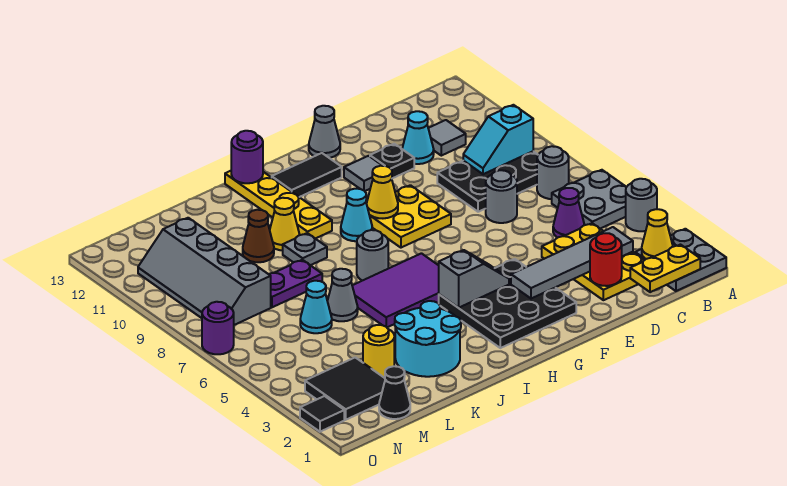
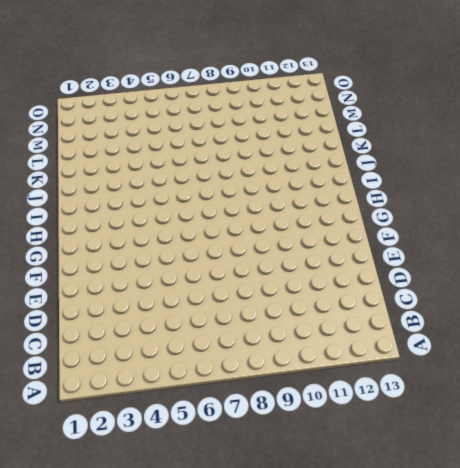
none -> grey 2x2 plate [635,229,726,291]
none -> grey 1x1 round brick [626,179,657,231]
none -> grey 2x2 plate [552,170,626,229]
none -> grey 1x1 round brick [537,146,569,199]

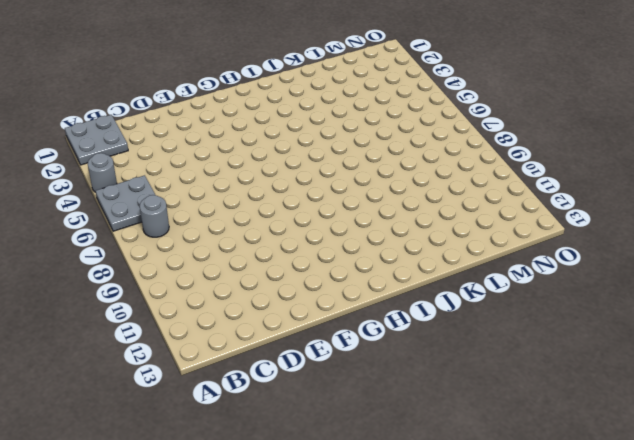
none -> black 2x3 plate [437,151,538,212]
none -> yellow 2x3 plate [542,223,644,300]
none -> purple 1x1 cone [553,188,584,238]
none -> grey 1x1 tile [428,120,466,156]

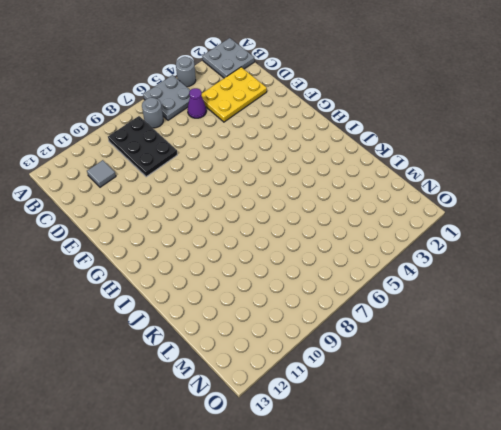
none -> grey 1x1 round brick [486,170,517,223]
none -> cyan 1x1 cone [402,111,434,164]
none -> black 1x1 plate [370,144,414,178]
none -> black 3x3 plate [439,259,576,348]

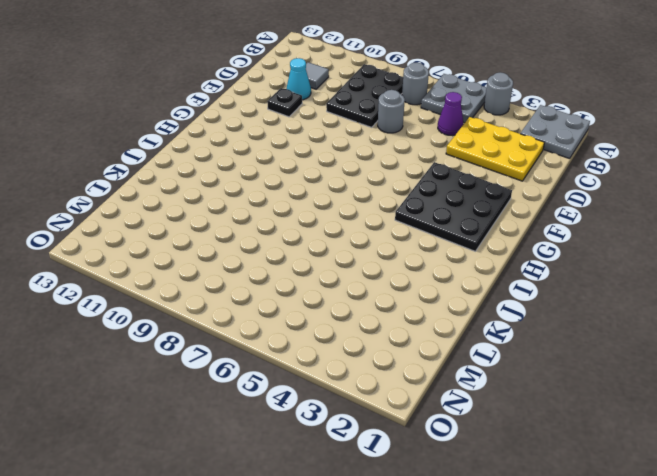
none -> yellow 2x2 plate [369,185,451,248]
none -> grey 1x1 tile [344,156,383,191]
none -> grey 1x1 cone [309,106,340,158]
none -> black 1x2 tile [272,153,342,197]

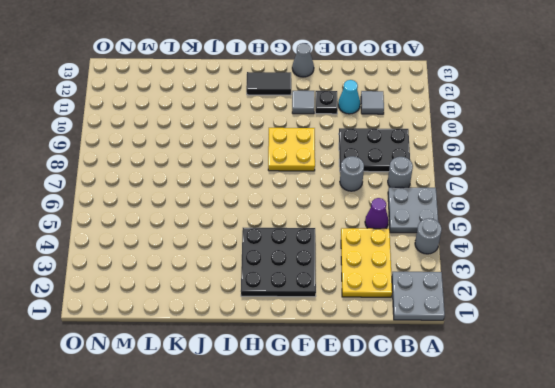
none -> purple 2x3 tile [352,253,439,327]
none -> cyan 1x1 cone [341,189,372,241]
none -> grey 1x1 round brick [357,230,388,281]
none -> yellow 1x4 plate [225,171,332,239]

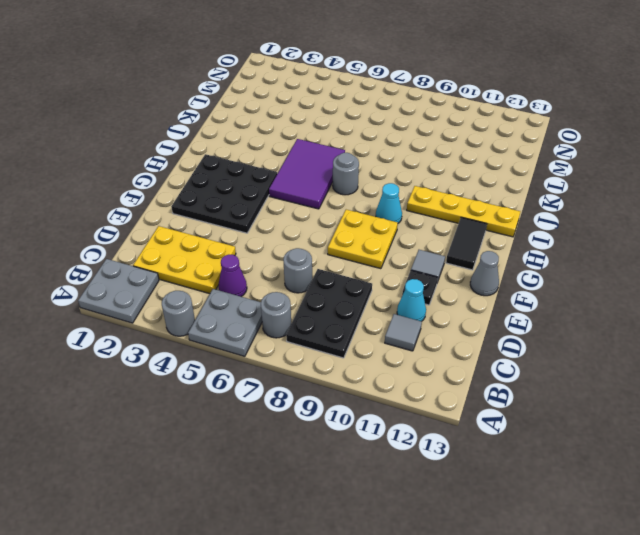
none -> cyan 2x2 round brick [395,301,461,377]
none -> grey 1x1 plate [283,233,327,265]
none -> yellow 1x1 cone [270,198,300,250]
none -> grey 1x1 cone [327,269,358,321]

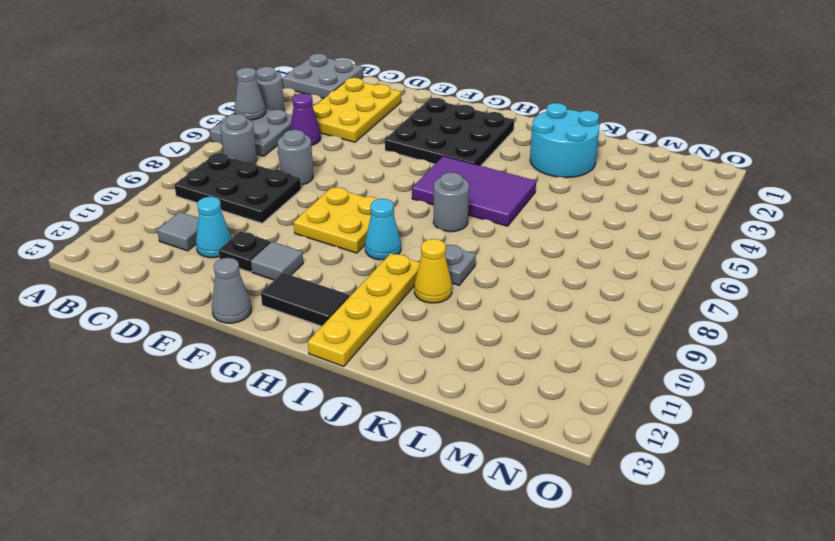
grey 1x1 cone [235,68,266,120] -> grey 1x1 cone moved to [327,269,358,321]
none -> purple 1x2 plate [269,260,322,307]
none -> brown 1x1 cone [243,210,274,262]
none -> yellow 1x1 round brick [363,325,394,377]
none -> cyan 1x1 cone [300,281,332,333]

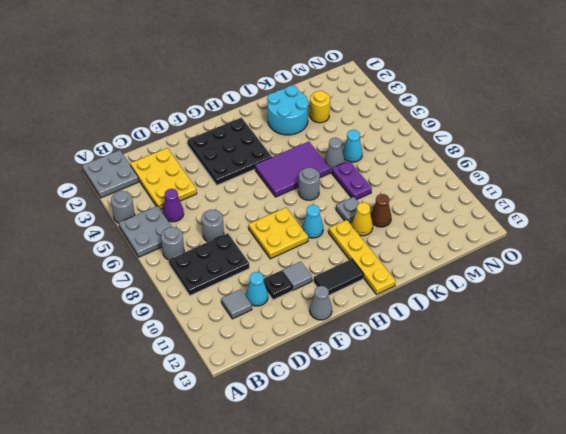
purple 1x2 plate [332,161,372,200] -> purple 1x2 plate turned to [269,260,322,307]
none -> black 1x1 cone [379,366,410,419]
none -> black 2x2 tile [305,357,385,420]
none -> grey 2x4 slope [138,218,271,325]
none -> black 1x1 tile [300,396,344,432]

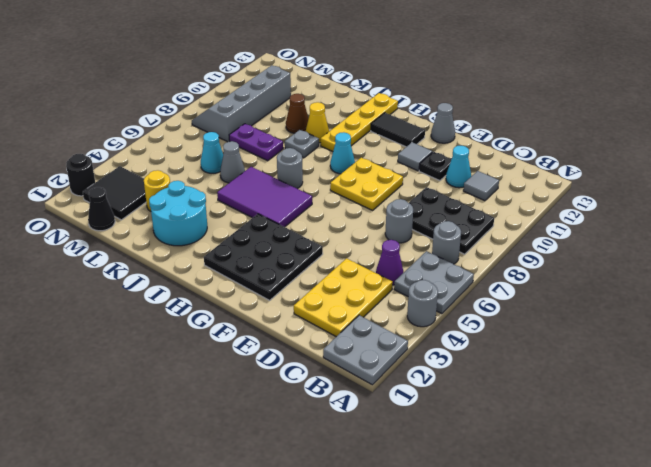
black 1x1 round brick [66,154,95,196] -> black 1x1 tile [300,396,344,432]
none -> purple 1x1 round brick [202,302,234,354]
none -> yellow 1x2 plate [630,245,700,292]
none -> yellow 1x1 cone [642,209,673,259]
none -> cyan 1x2 slope [463,105,533,174]

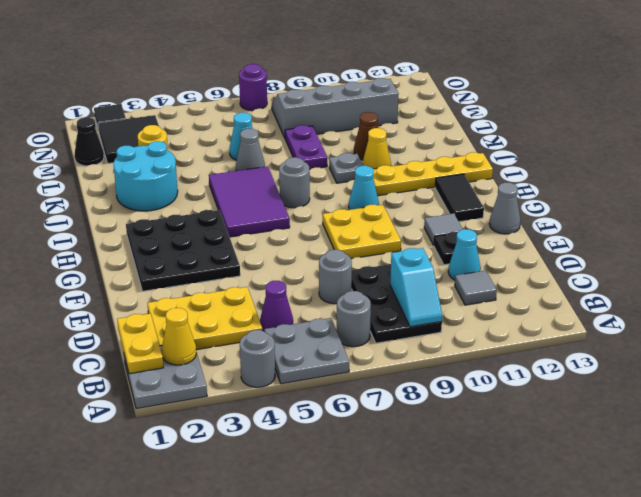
cyan 1x2 slope [390,248,442,327] -> cyan 1x2 slope turned to [463,105,533,174]
none -> grey 1x4 tile [511,227,633,299]
none -> red 1x1 round brick [590,233,622,286]
none -> grey 1x2 slope [439,250,509,308]
none -> yellow 1x1 cone [367,166,398,218]

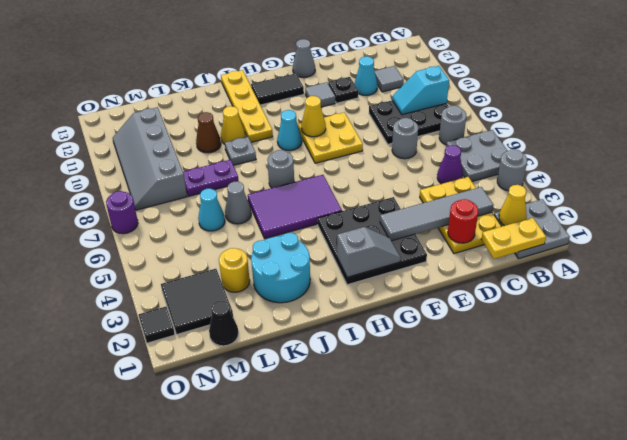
grey 1x2 slope [337,227,401,277] -> grey 1x2 slope moved to [439,250,509,308]
none -> purple 1x1 round brick [231,131,263,183]

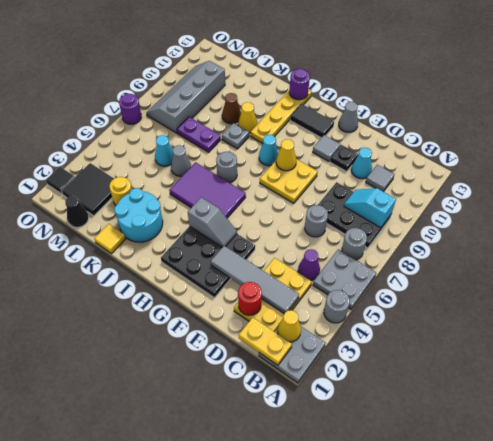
yellow 1x1 tile [94,224,126,254] -> none

